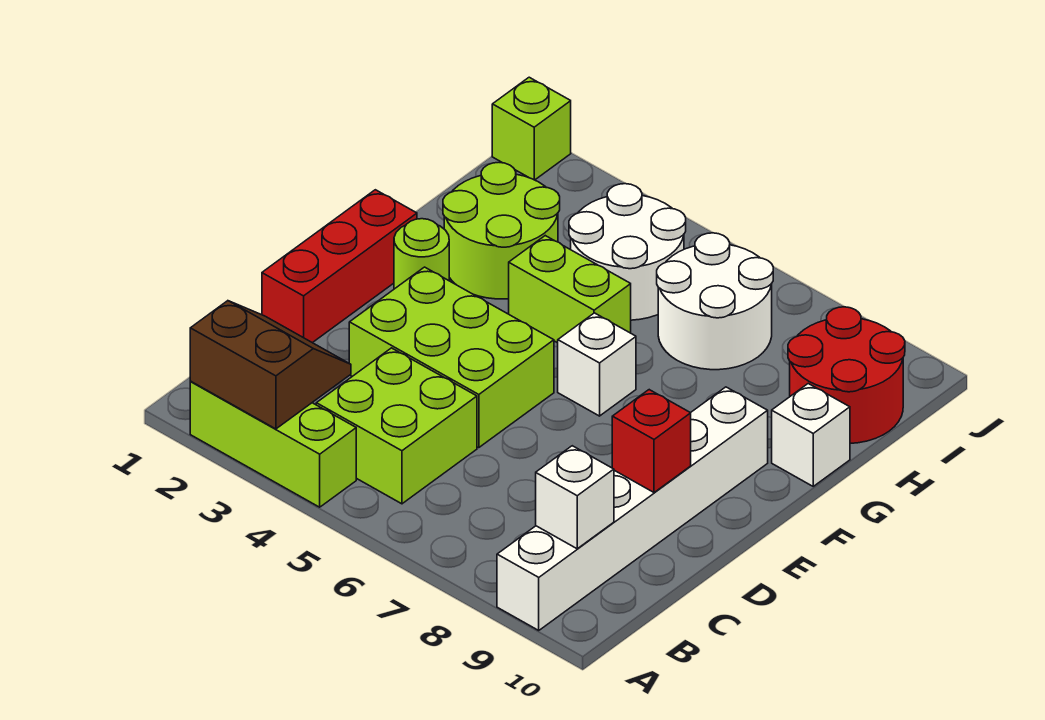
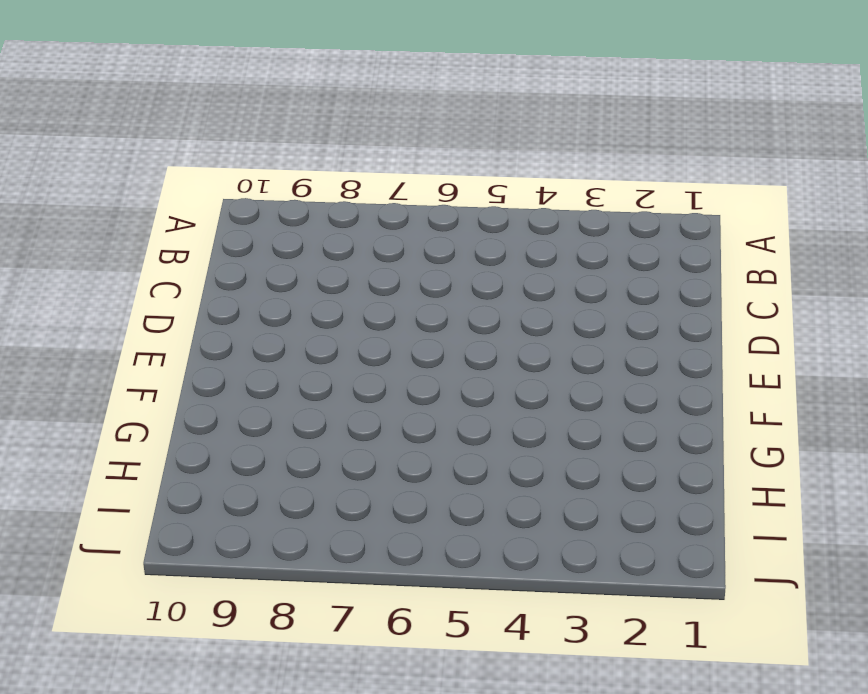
none -> lime 1x3 brick [190,382,356,507]
none -> white 1x6 brick [497,387,768,630]
none -> lime 2x2 brick [316,348,477,504]

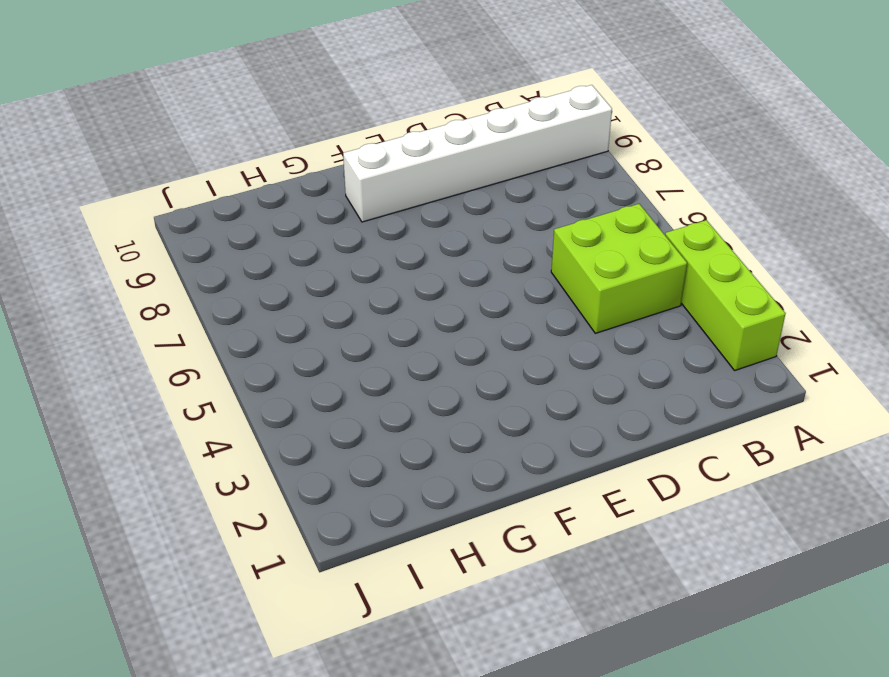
none -> red 1x3 brick [262,190,417,343]
none -> lime 2x3 brick [349,267,554,448]
none -> lime 1x1 round brick [394,219,449,289]

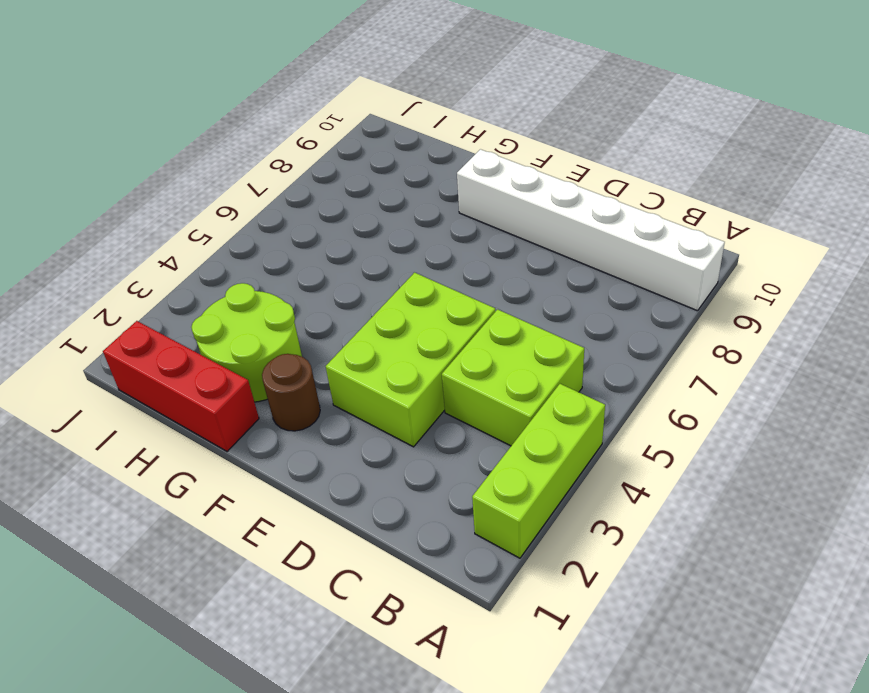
brown 1x1 round brick [262,354,320,431] -> lime 1x1 round brick [394,219,449,289]
red 1x3 brick [103,321,259,452] -> red 1x3 brick moved to [262,190,417,343]
none -> white 1x1 brick [558,313,636,416]
none -> lime 1x2 brick [509,236,631,343]
none -> white 1x1 brick [772,384,850,486]

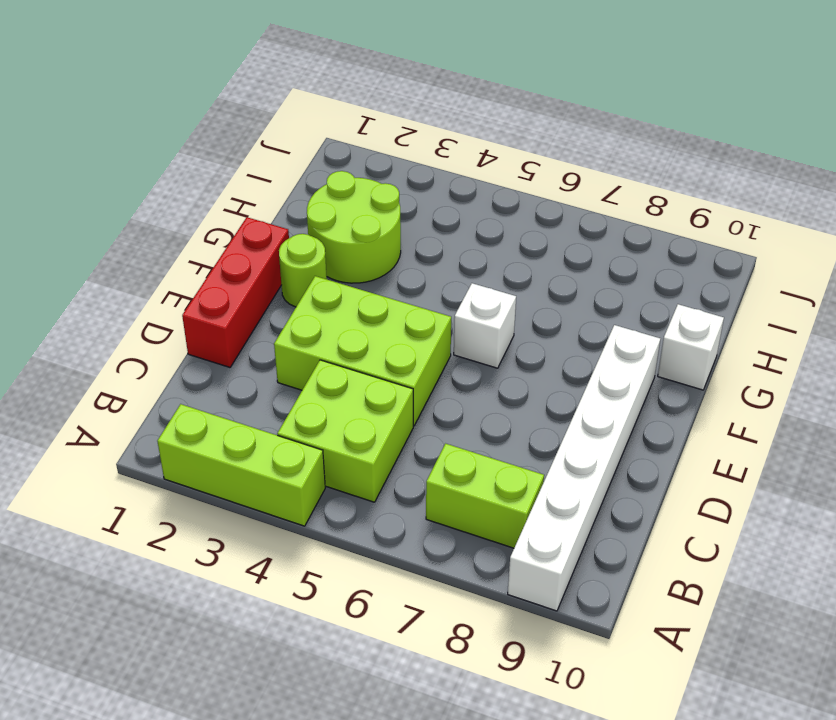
lime 1x2 brick [426,444,544,548] -> lime 1x2 brick moved to [509,236,631,343]
none -> white 2x2 round brick [569,184,686,320]
none -> white 2x2 round brick [657,233,773,370]
none -> red 2x2 round brick [788,307,905,444]

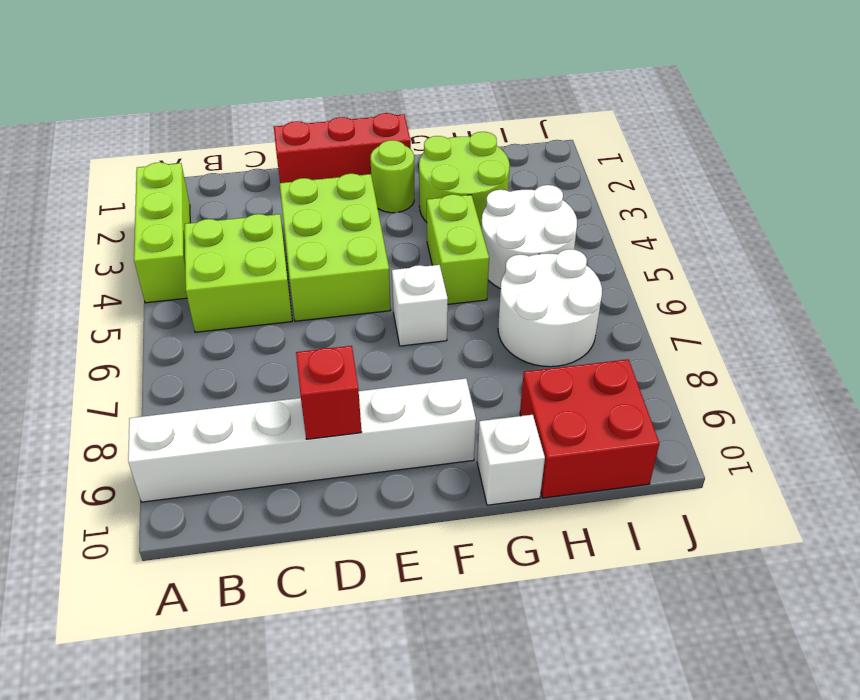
red 2x2 brick [520,359,659,498] -> red 2x2 round brick [788,307,905,444]
none -> lime 1x1 brick [492,77,571,180]
none -> brown 2x2 slope [190,301,351,429]
none -> white 1x1 brick [536,446,614,549]

